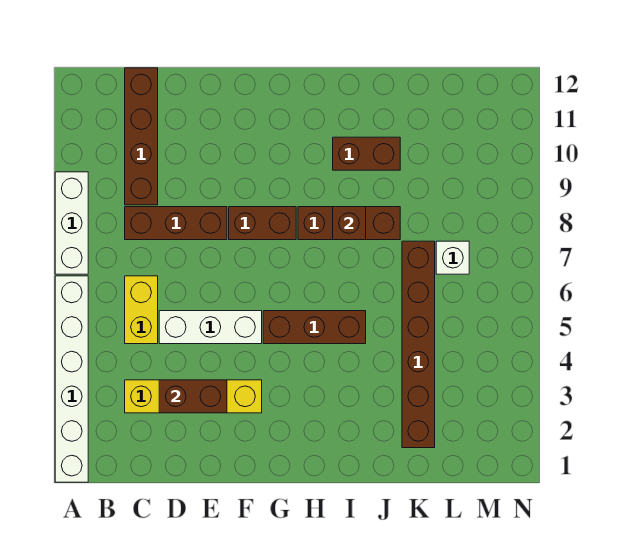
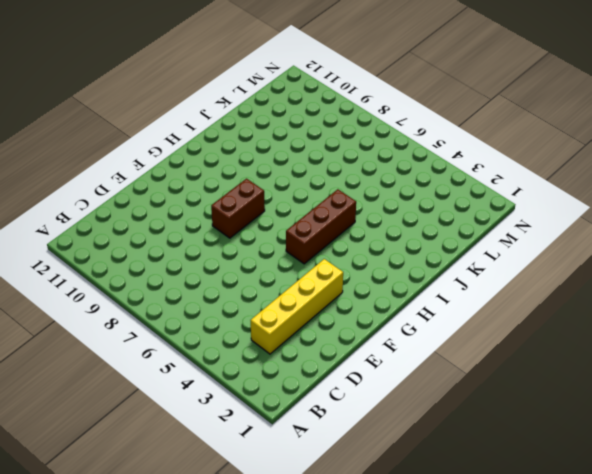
none -> white 1x6 brick [55,276,88,482]
none -> white 1x3 brick [55,172,88,274]
none -> yellow 1x2 brick [125,276,158,344]

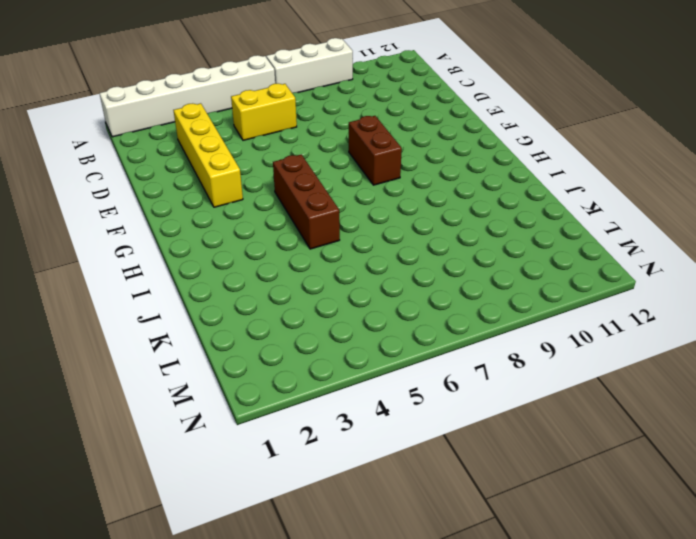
none -> brown 1x3 brick [125,207,227,240]
none -> brown 1x4 brick [125,68,158,205]
none -> white 1x3 brick [159,311,262,344]

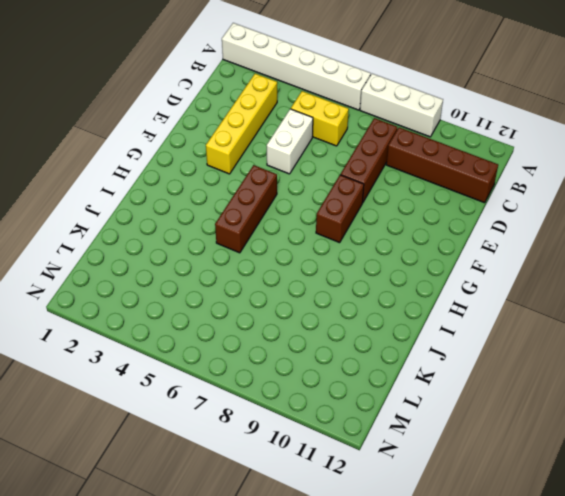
white 1x2 brick [267,109,313,174] -> white 1x3 brick [159,311,262,344]
none -> brown 1x3 brick [298,207,400,240]
none -> brown 1x2 brick [333,137,400,170]
none -> brown 1x6 brick [402,241,435,448]

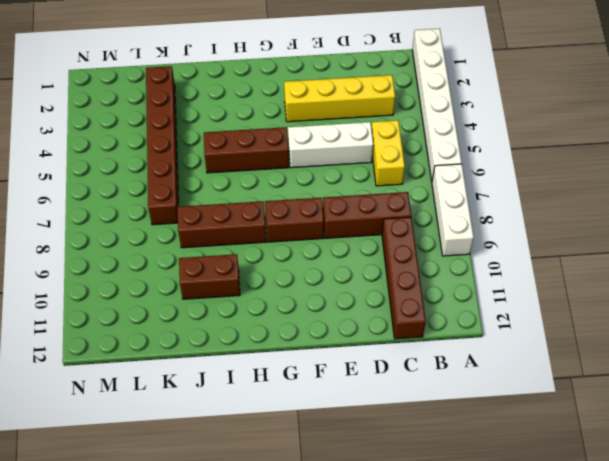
none -> white 1x1 brick [436,241,469,274]
none -> brown 1x2 brick [159,380,227,413]
none -> brown 1x1 brick [333,207,366,240]

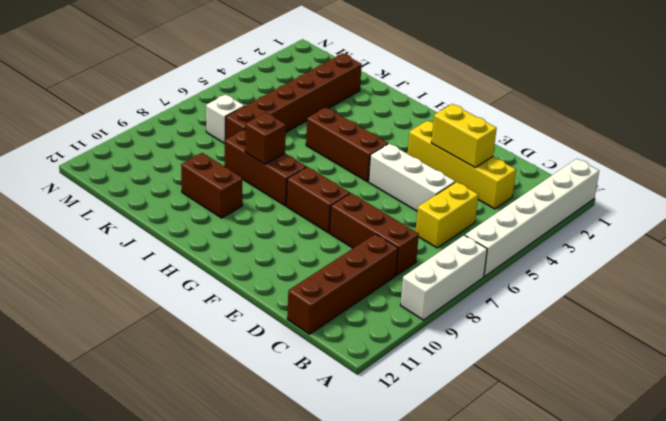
yellow 1x2 brick [431,104,497,167] -> brown 1x2 brick [159,380,227,413]

